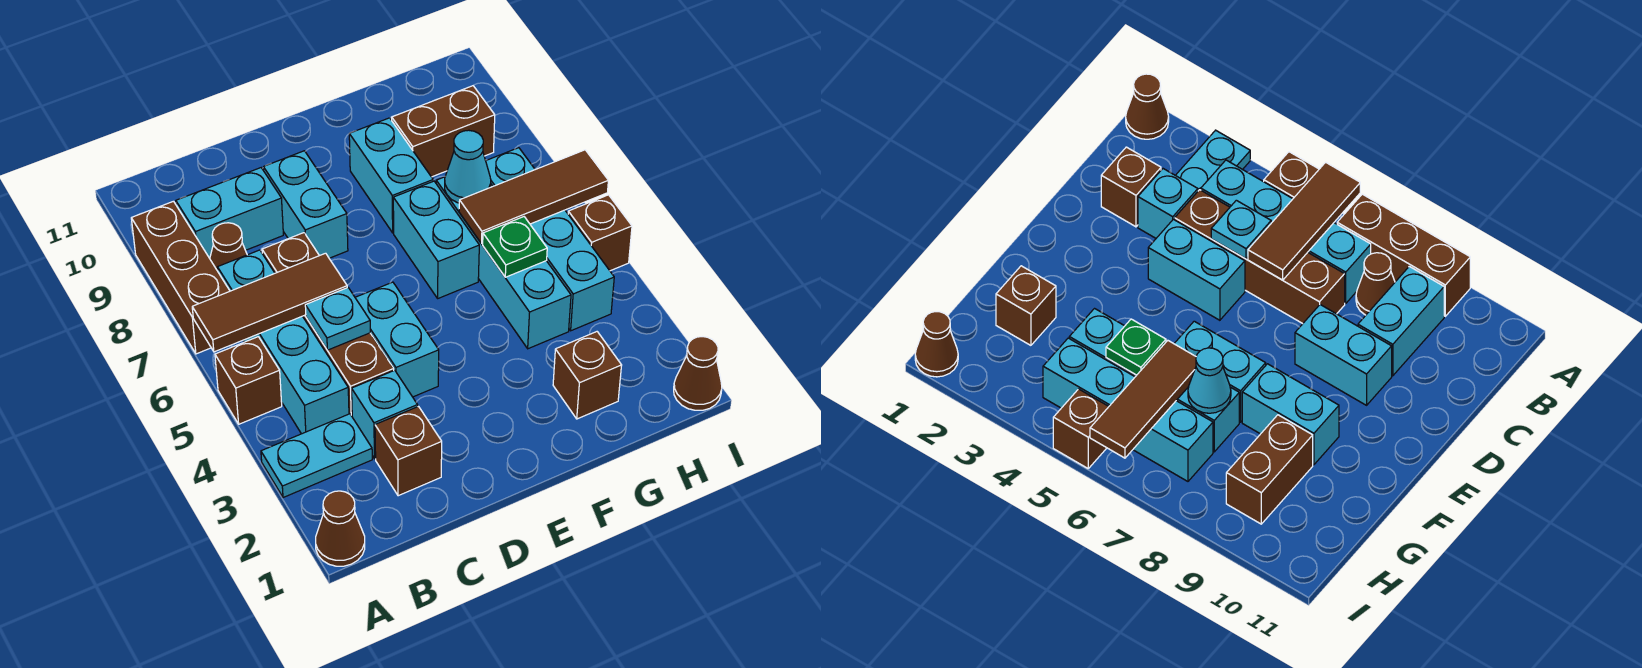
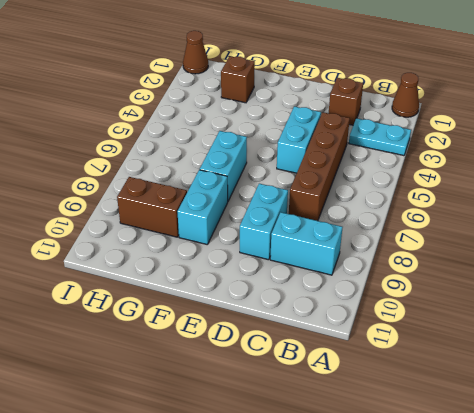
none -> brown 1x1 brick [215,337,282,424]
none -> brown 1x3 brick [131,201,230,354]
none -> cyan 1x4 brick [217,250,349,434]

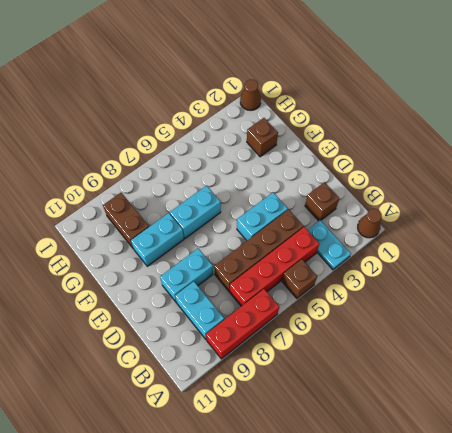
red 1x3 brick [206,289,279,359] -> brown 1x3 brick [131,201,230,354]
red 1x4 brick [230,227,320,306] -> cyan 1x4 brick [217,250,349,434]
none -> brown 1x1 cone [210,223,247,271]
none -> cyan 1x1 brick [352,370,418,459]
none -> cyan 1x4 brick [436,177,571,349]

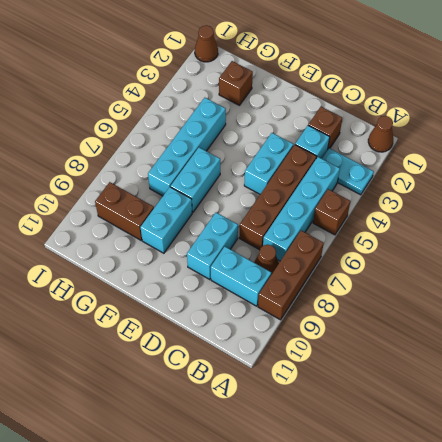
none -> cyan 1x4 brick [486,148,614,331]
none -> brown 1x1 brick [568,195,632,271]
none -> brown 1x3 tile [192,253,347,352]

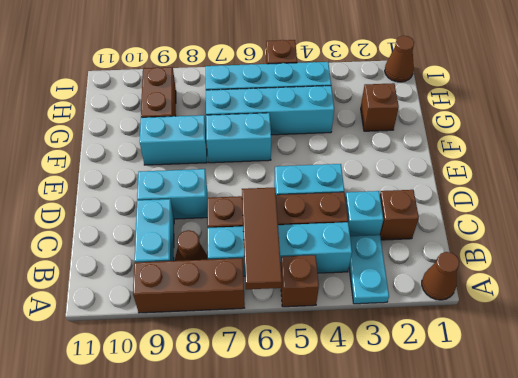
none -> cyan 1x1 plate [305,288,370,350]
none -> green 1x1 plate [483,217,547,277]
none -> brown 1x3 tile [459,150,608,244]

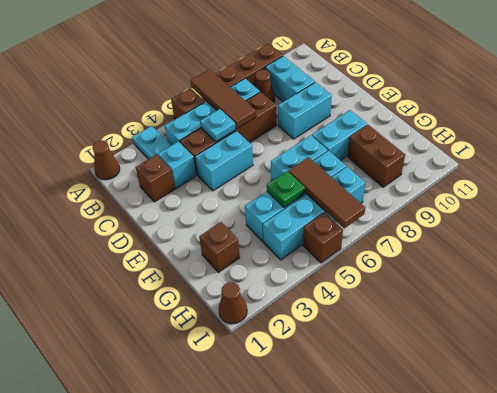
none -> cyan 1x1 cone [445,130,491,203]

